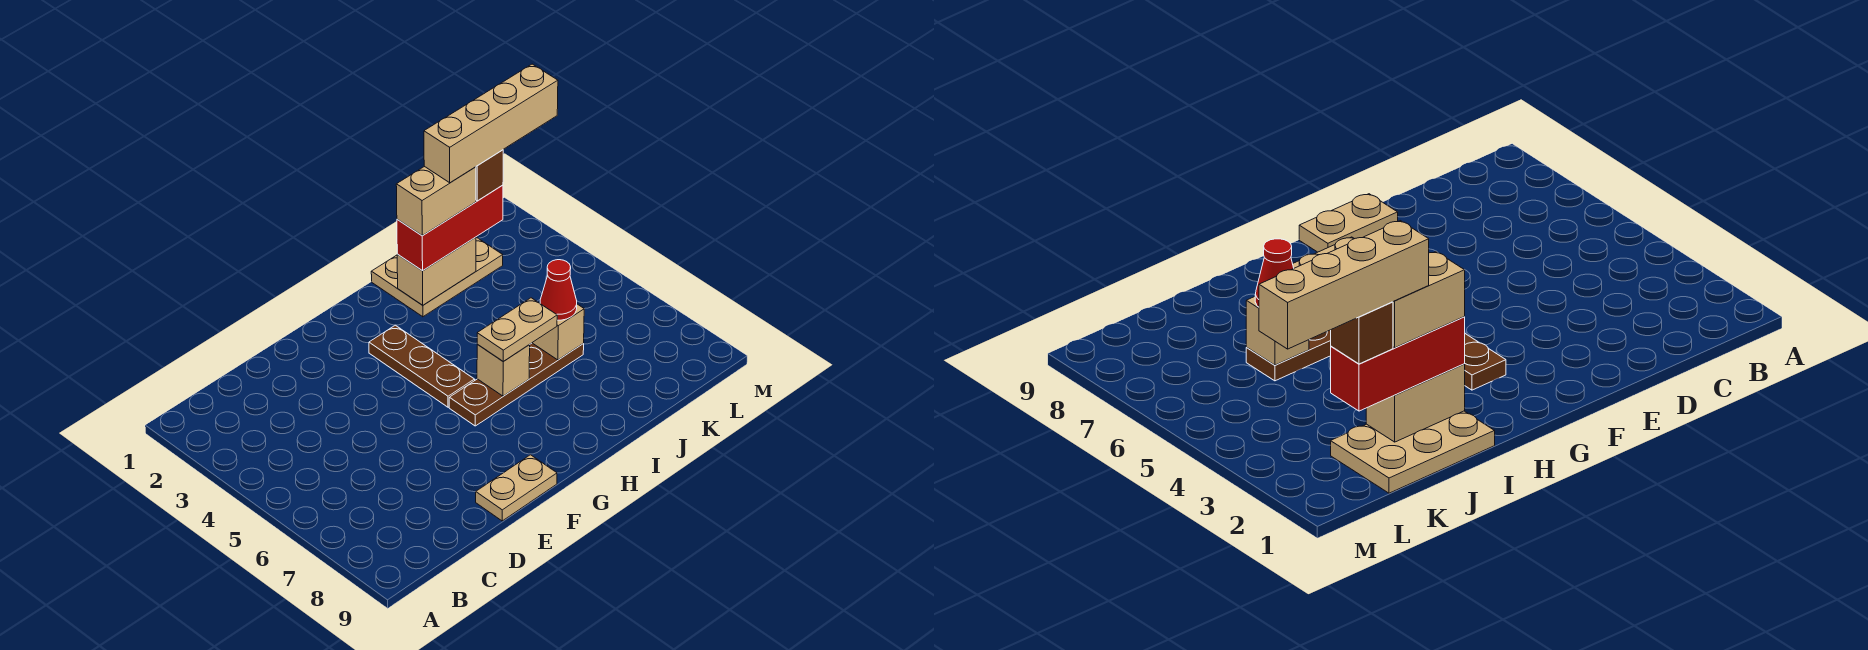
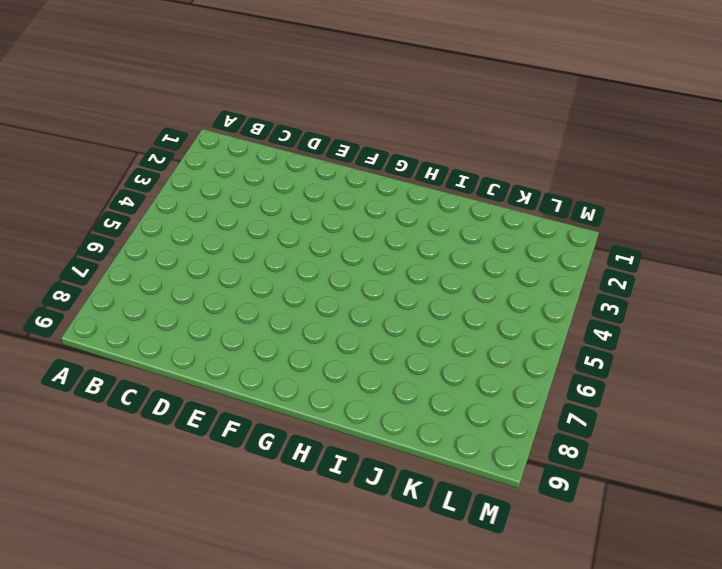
none -> tan 1x2 plate [476,455,557,521]
none -> brown 1x3 plate [369,325,475,407]
none -> brown 1x4 plate [449,343,584,426]

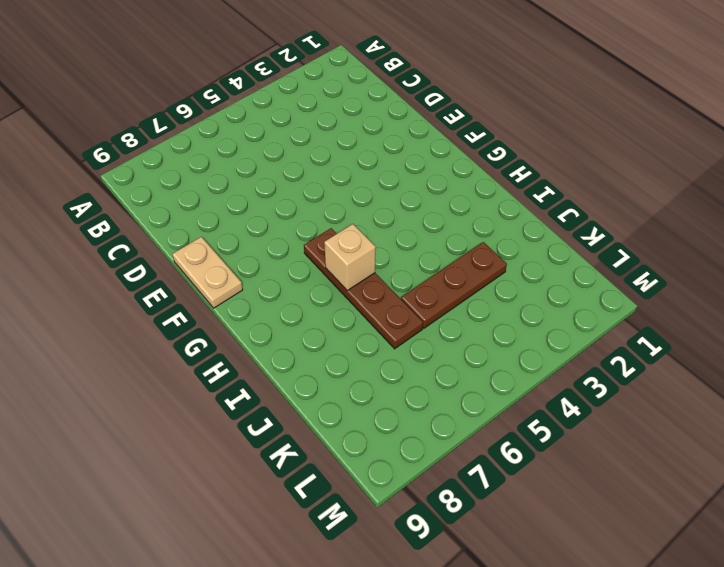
brown 1x3 plate [401,242,507,328] -> brown 1x3 plate moved to [369,325,475,407]
none -> tan 2x3 plate [371,237,503,317]
none -> tan 1x2 brick [397,237,476,305]
none -> tan 1x1 brick [532,304,584,360]

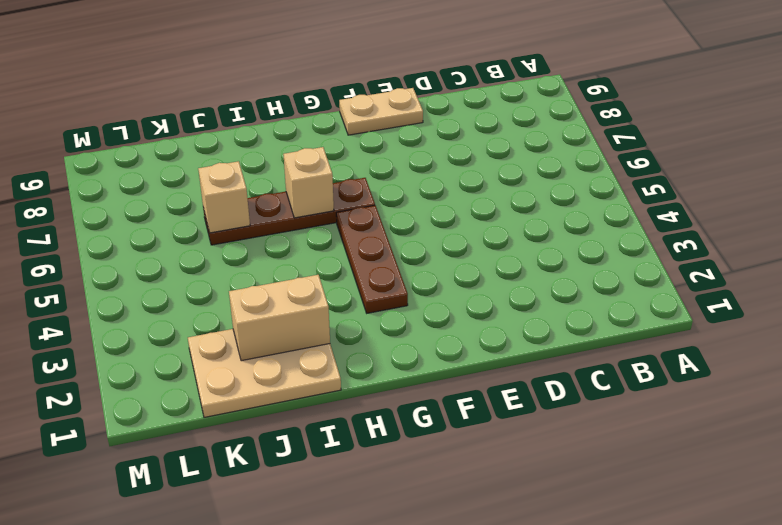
none -> tan 1x2 plate [477,298,557,361]
none -> red 1x3 brick [397,185,503,271]
none -> red 1x1 cone [540,260,577,320]

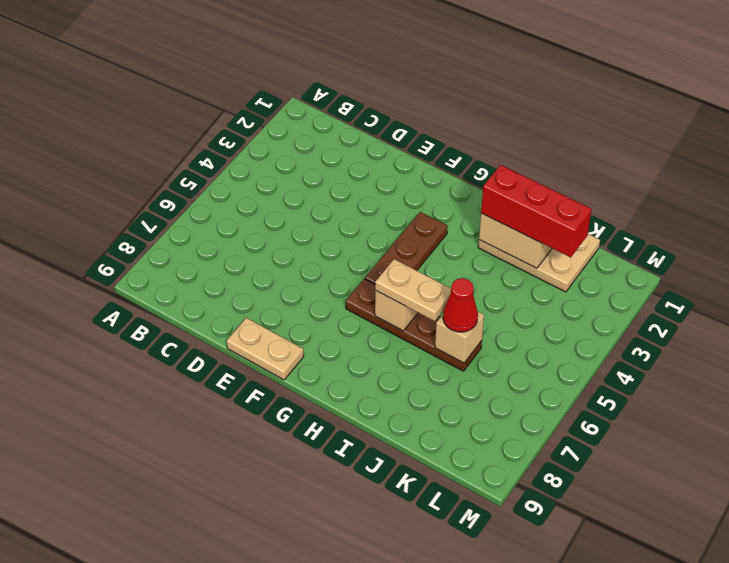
none -> tan 1x2 brick [396,166,476,236]
none -> brown 1x1 brick [476,150,503,201]
none -> tan 1x4 brick [424,64,558,183]

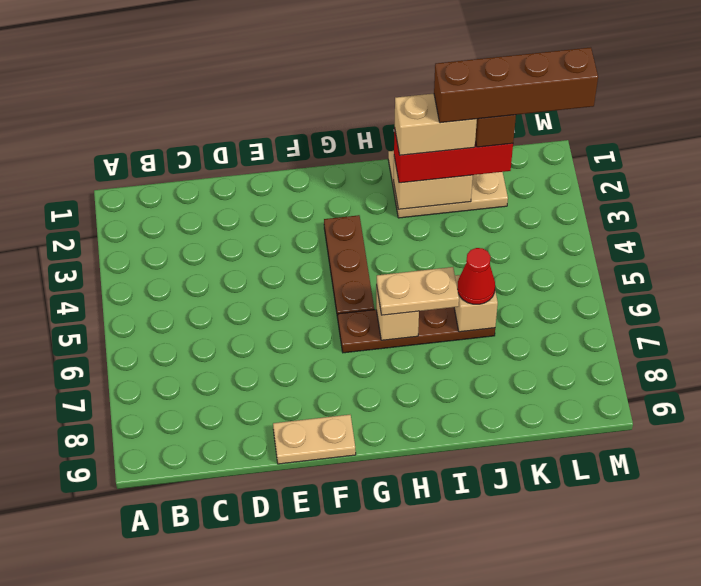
brown 1x4 brick [434,47,598,123] -> tan 1x4 brick [424,64,558,183]

